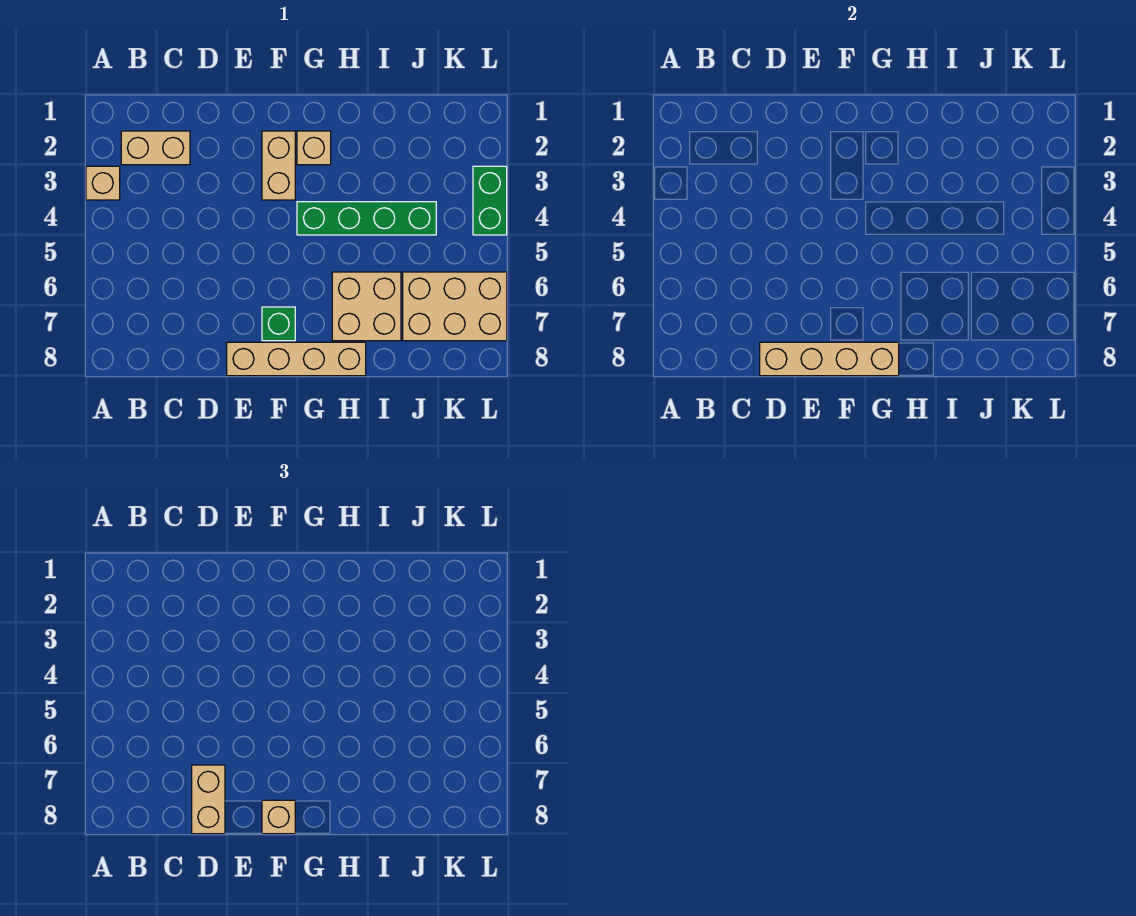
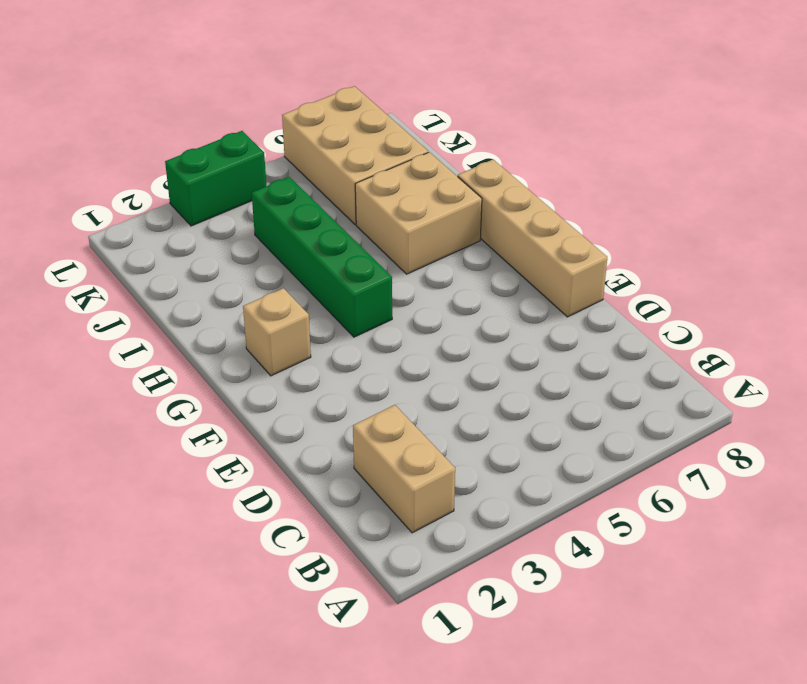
none -> tan 1x1 brick [86,166,120,200]
none -> tan 1x2 brick [262,131,295,200]
none -> green 1x1 brick [262,307,295,341]

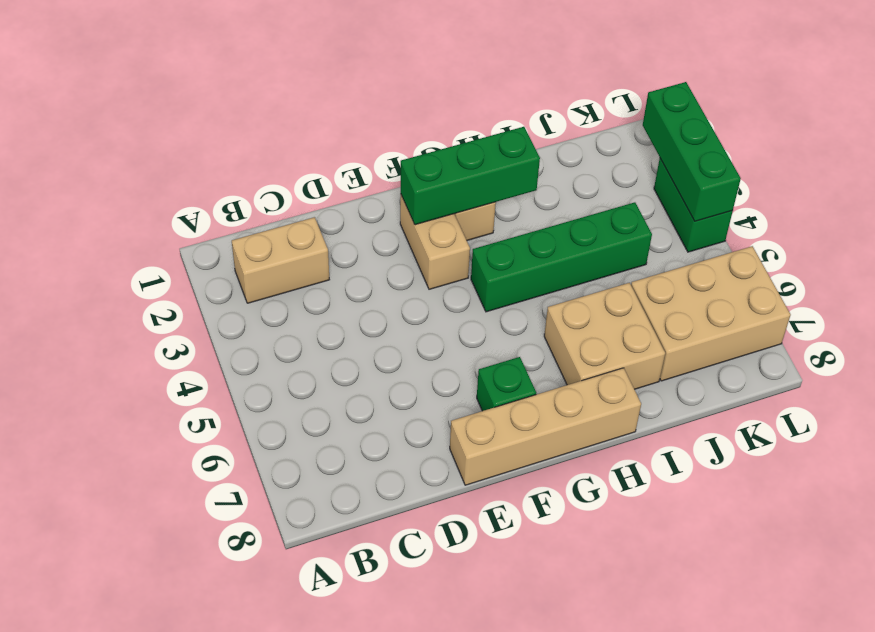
green 1x3 brick [401,127,540,225] -> none
green 1x3 brick [643,82,741,221] -> none
none -> tan 1x1 brick [86,166,120,200]
none -> tan 1x4 brick [760,342,899,376]
none -> tan 1x2 brick [192,765,225,834]

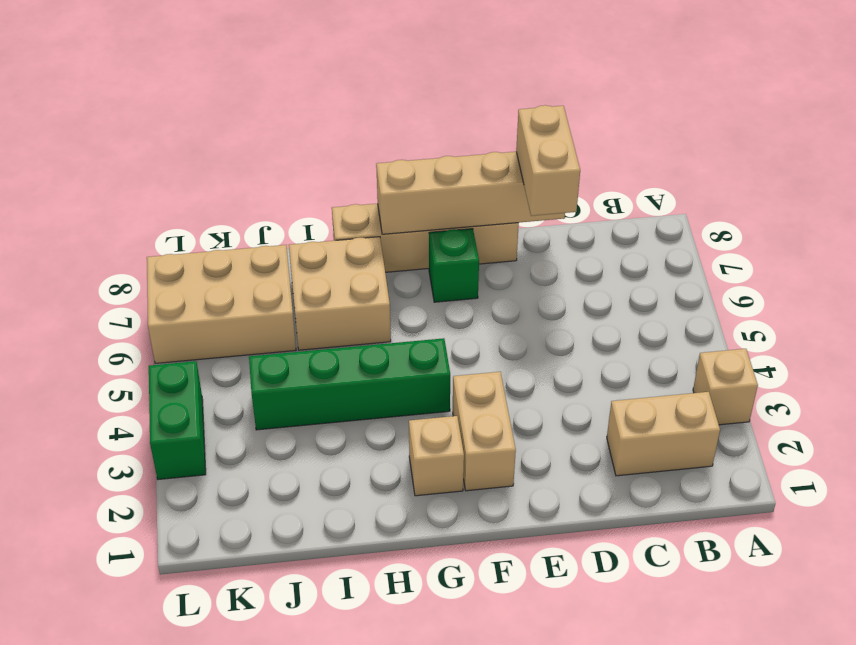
none -> tan 1x1 brick [262,800,295,834]

